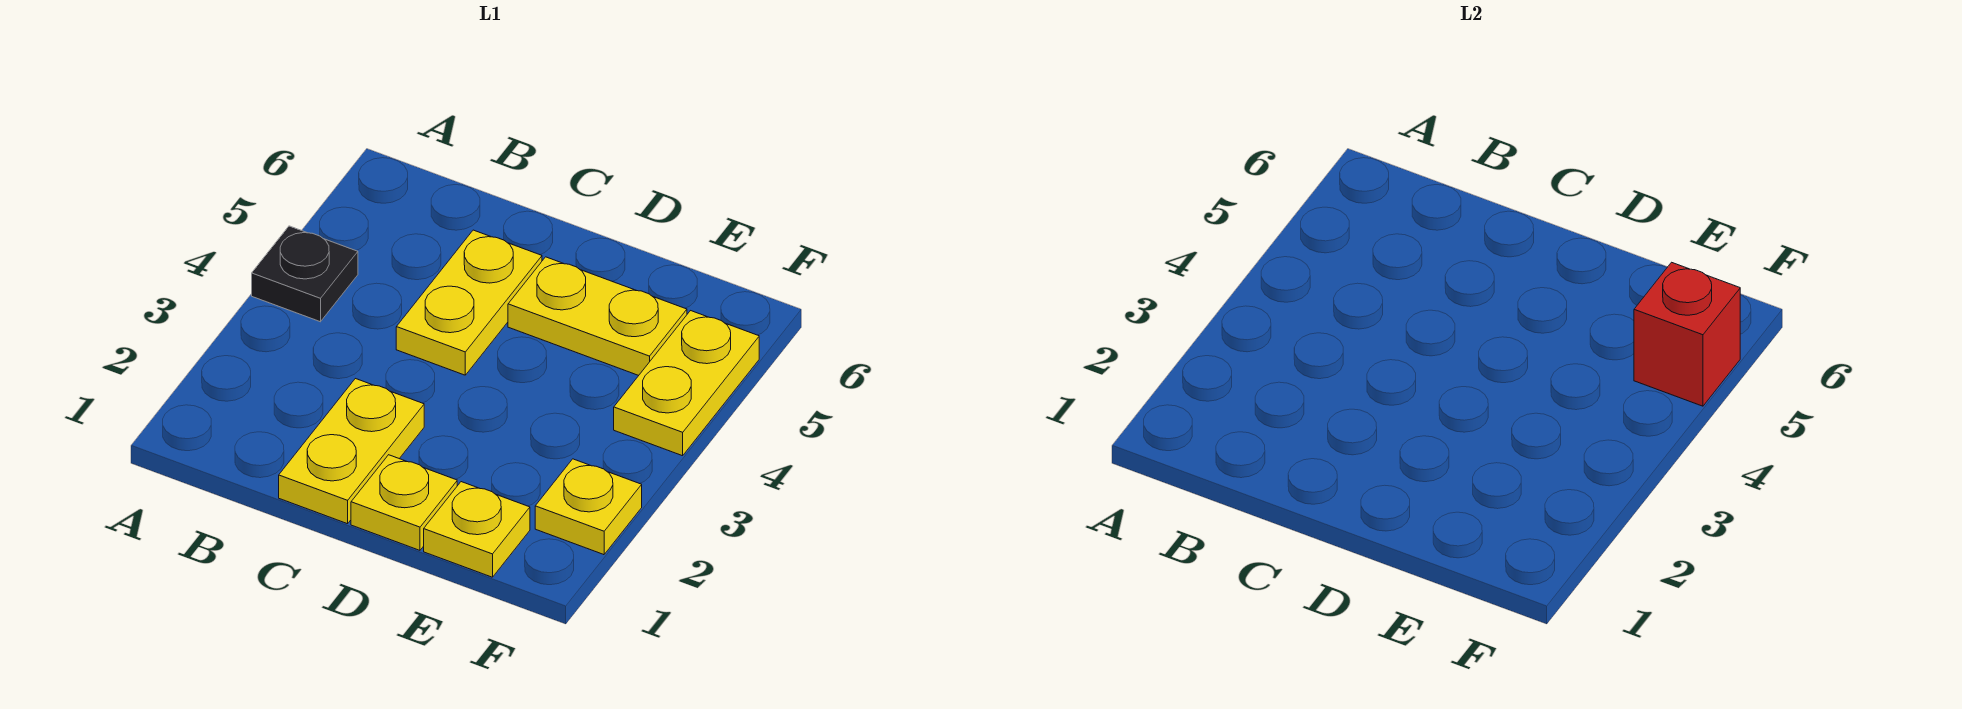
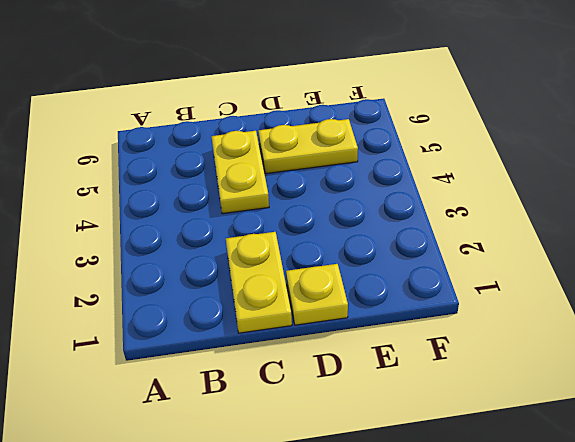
none -> black 1x1 plate [252,226,358,322]
none -> yellow 1x1 plate [424,482,530,577]

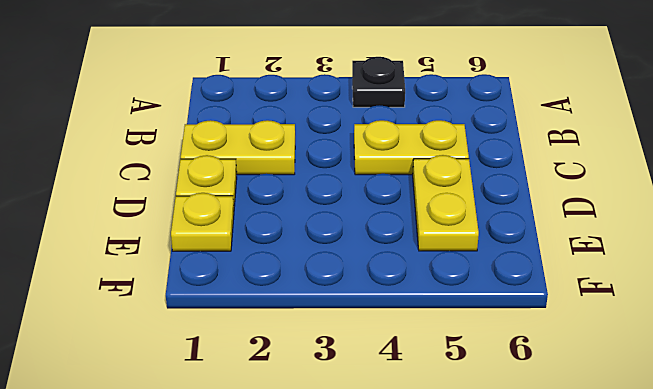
none -> yellow 1x1 plate [535,459,642,555]
none -> yellow 1x2 plate [614,311,759,456]

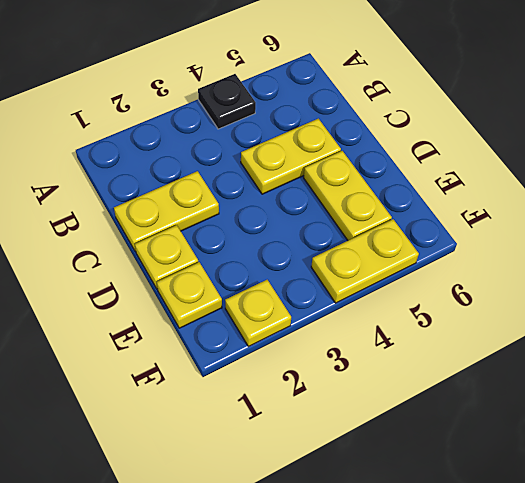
none -> red 1x1 brick [1634,262,1740,406]

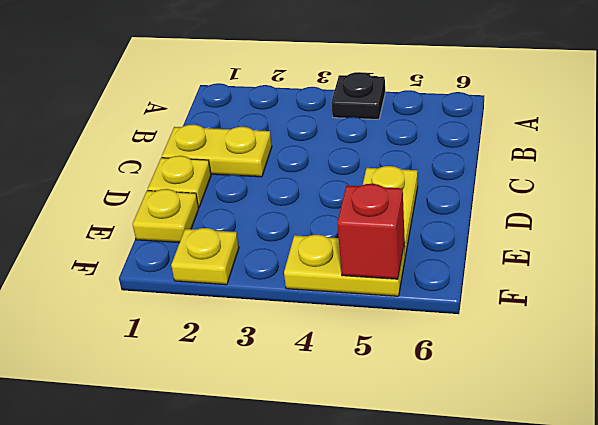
none -> yellow 1x2 plate [396,230,542,375]

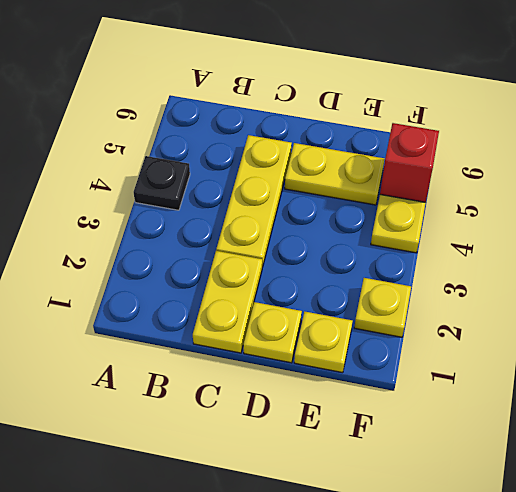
yellow 1x3 plate [216,135,292,267] -> yellow 1x2 plate [396,230,542,375]

